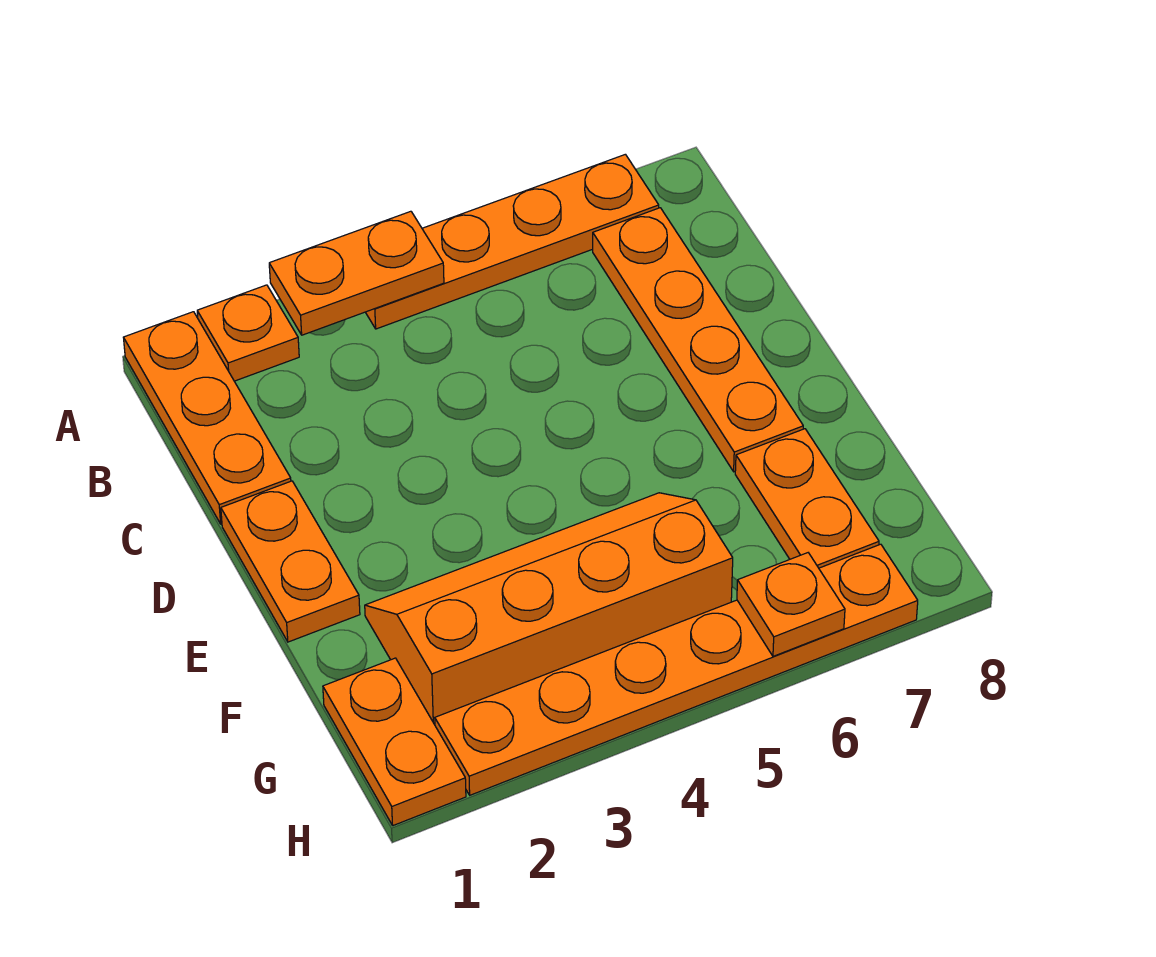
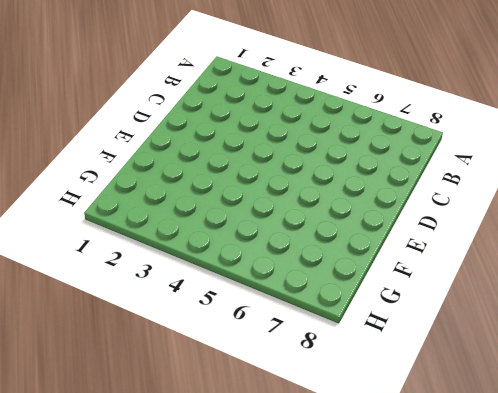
none -> orange 1x3 plate [123,312,291,524]
none -> orange 1x1 plate [197,285,299,381]

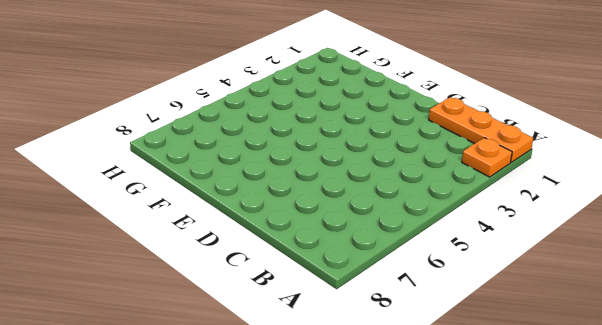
none -> orange 1x4 plate [366,154,659,329]
none -> orange 1x4 plate [593,208,803,472]

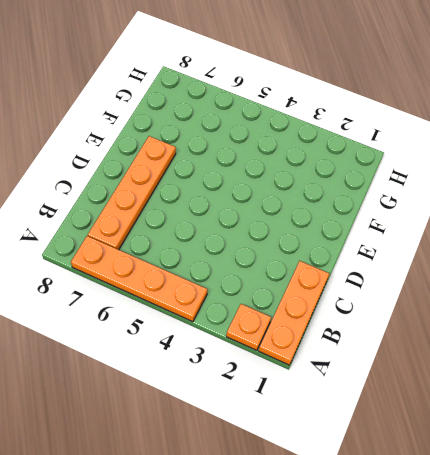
none -> orange 1x2 plate [221,481,360,642]
none -> orange 2x4 slope [365,493,733,725]

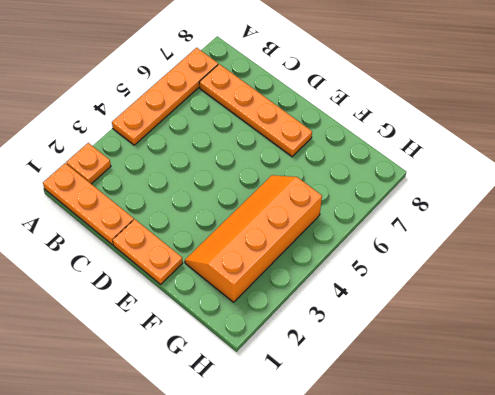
none -> orange 1x2 plate [735,429,879,568]
none -> orange 1x2 plate [323,658,466,826]

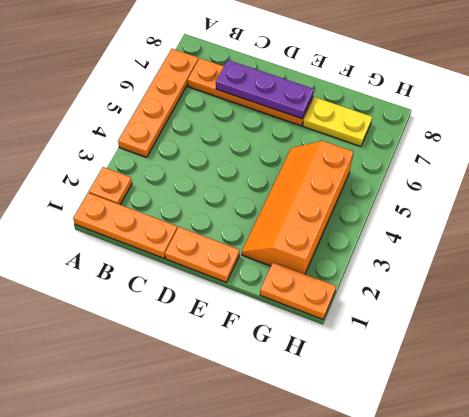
purple 1x3 plate [216,60,314,119] -> none
yellow 1x2 plate [303,97,372,146] -> orange 1x2 plate [735,429,879,568]
none -> orange 1x6 plate [435,544,918,795]
none -> orange 1x2 plate [269,211,444,335]

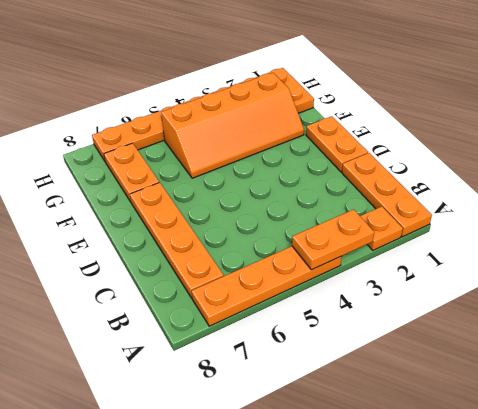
none -> orange 1x1 plate [737,553,845,656]

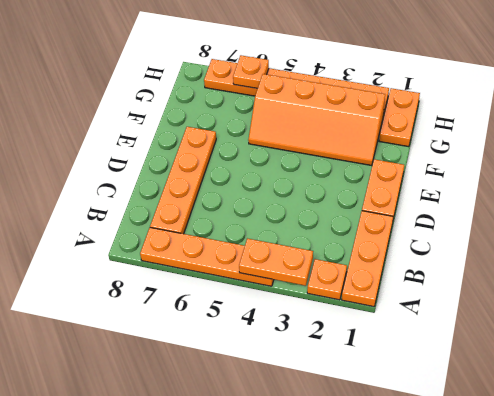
none -> orange 1x2 plate [735,429,879,568]

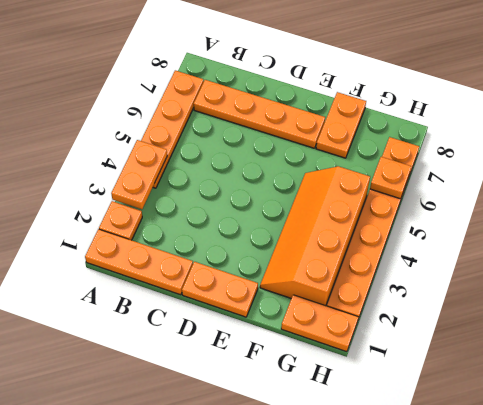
orange 1x2 plate [316,92,366,158] -> orange 1x2 plate turned to [735,429,879,568]

